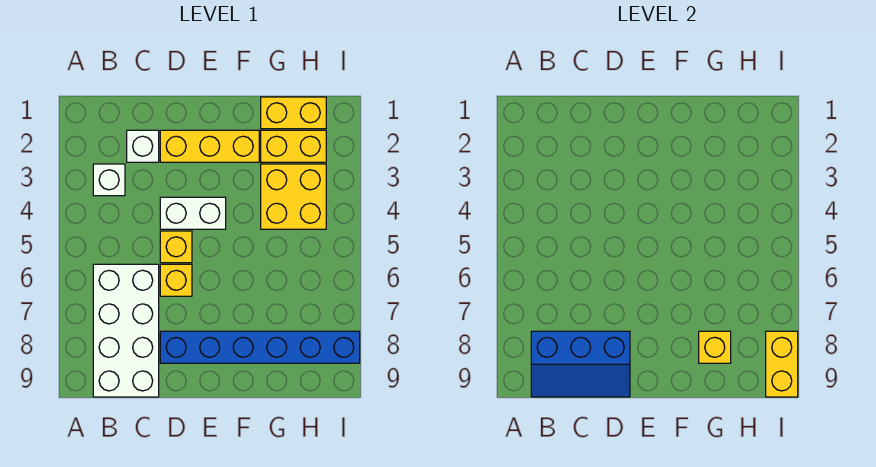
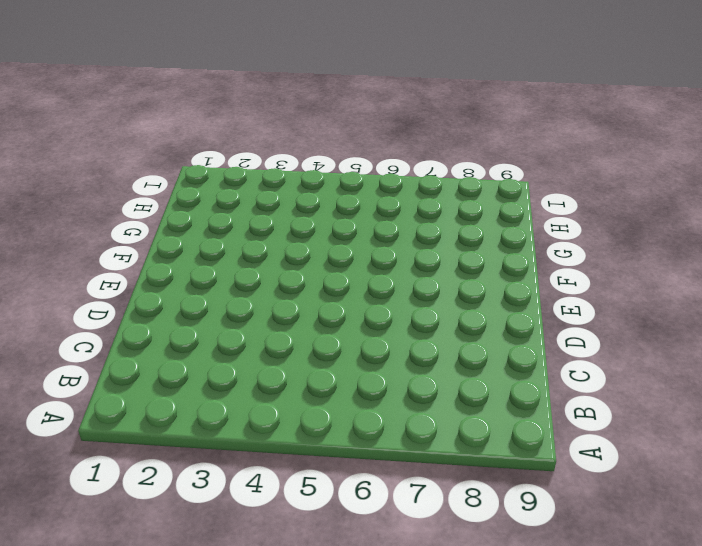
none -> white 1x1 brick [93,164,125,196]
none -> white 2x4 brick [93,264,159,397]
none -> white 1x1 brick [127,130,159,162]

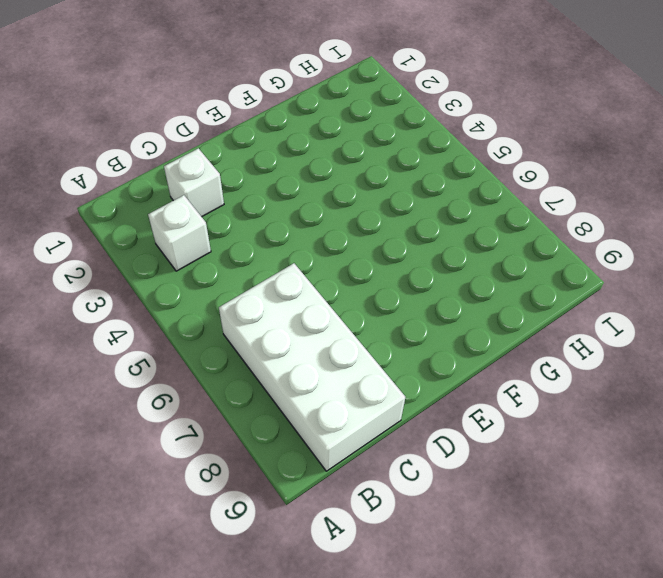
none -> yellow 1x3 brick [160,130,259,162]
none -> white 1x2 brick [160,197,226,229]
none -> yellow 1x1 brick [160,231,192,263]

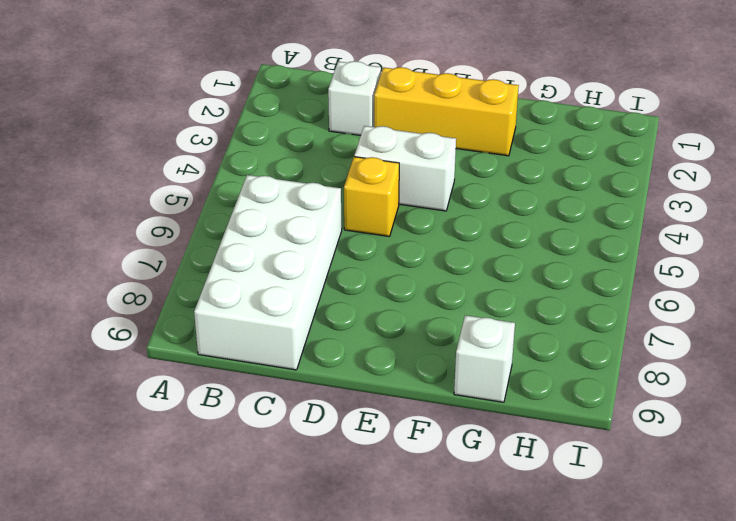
white 1x1 brick [454,315,515,402] -> white 1x1 brick moved to [93,164,125,196]
none -> yellow 1x1 brick [160,264,192,296]
none -> blue 1x6 brick [160,331,360,363]
none -> yellow 1x2 brick [261,97,326,129]

